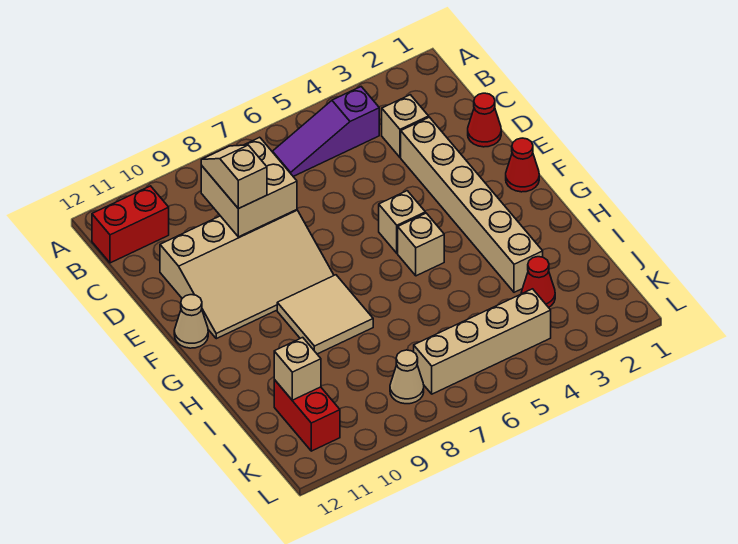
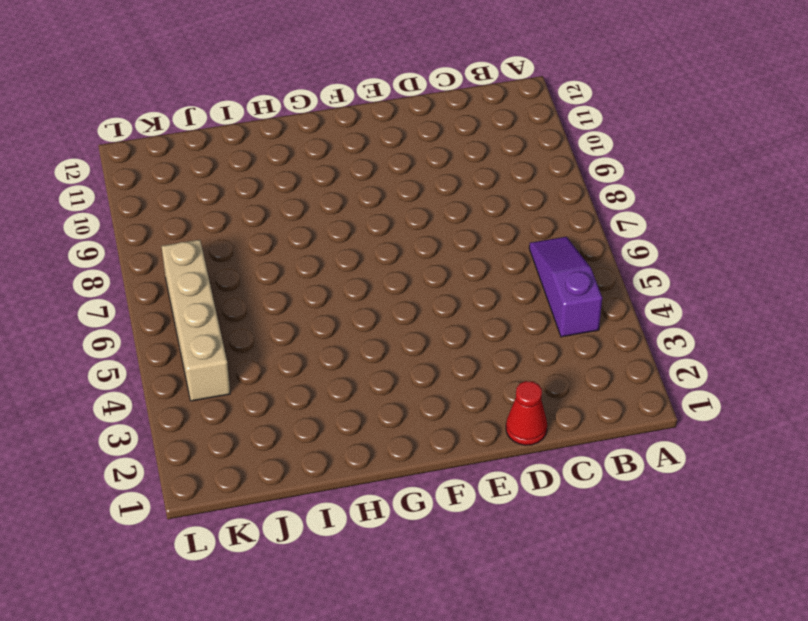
none -> red 1x2 brick [92,186,169,263]
none -> tan 1x1 brick [382,95,429,157]
none -> tan 1x6 brick [401,117,543,292]

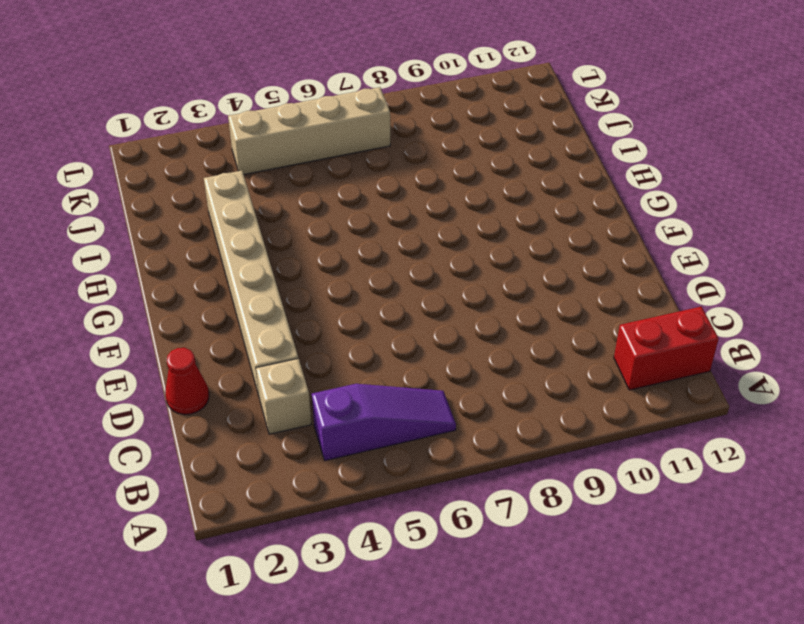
none -> tan 3x4 slope [160,210,334,339]
none -> red 1x1 cone [506,138,539,192]
none -> tan 1x1 brick [379,191,425,253]

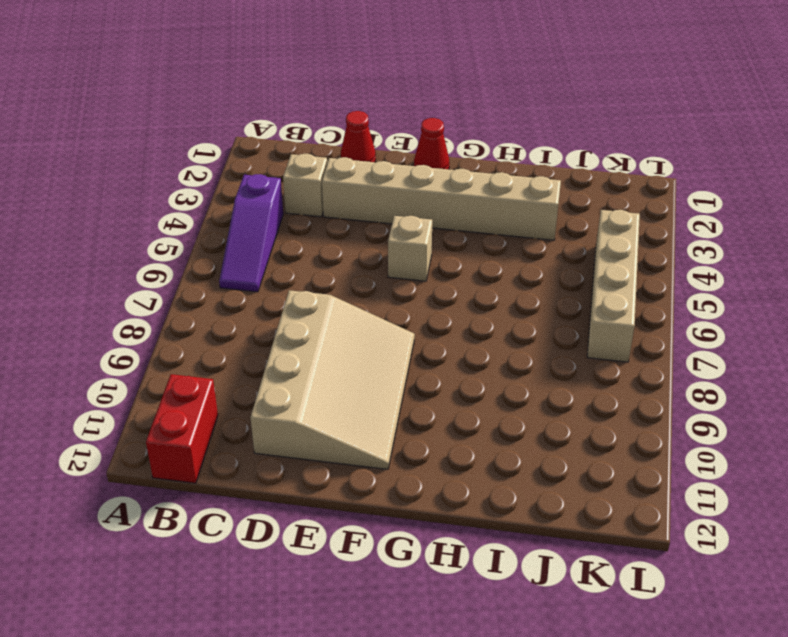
none -> tan 1x1 cone [174,295,208,348]
none -> tan 1x1 brick [398,213,444,276]
none -> tan 2x2 tile [277,275,373,354]

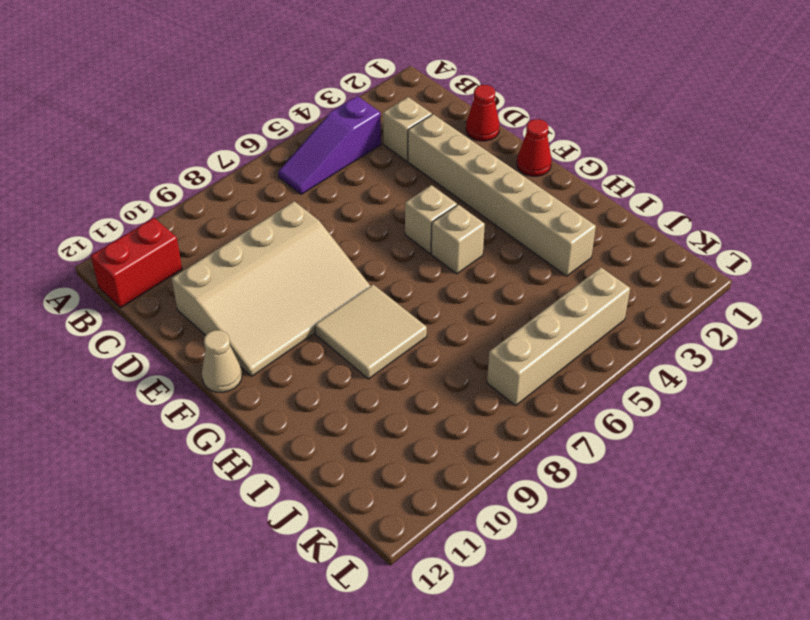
none -> red 1x1 cone [521,257,555,307]
none -> red 1x2 brick [274,380,340,451]
none -> tan 1x1 cone [390,350,424,404]

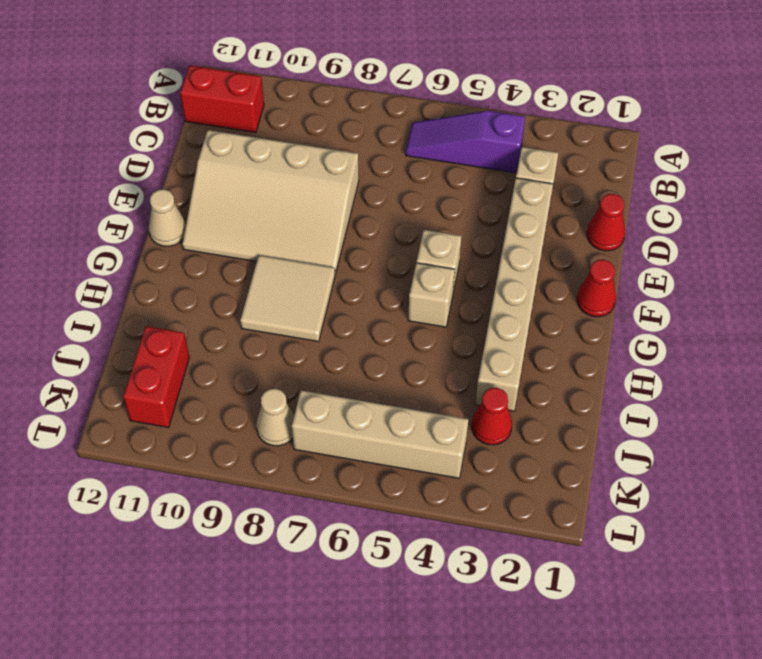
none -> tan 2x2 brick [201,137,297,237]
none -> tan 1x1 brick [274,338,321,400]
none -> tan 1x2 slope [201,145,267,209]

